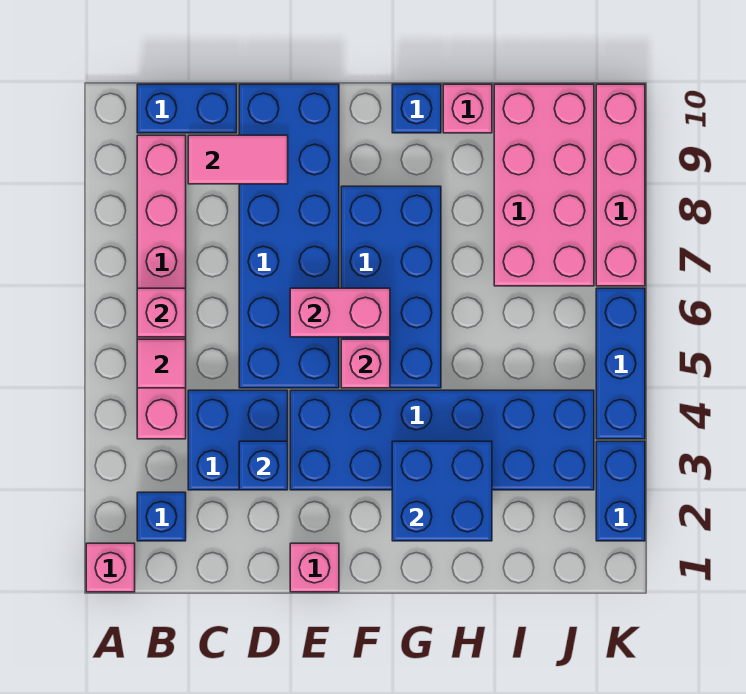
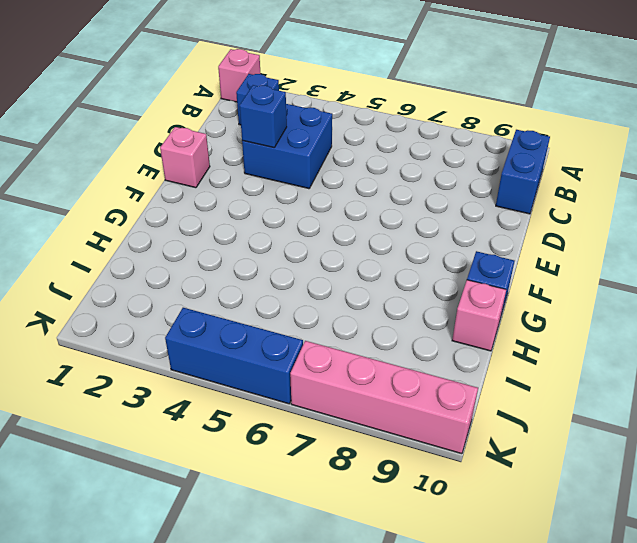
none -> pink 1x6 brick [137,135,186,439]
none -> blue 2x6 brick [239,84,339,388]
none -> blue 2x6 brick [290,390,594,490]

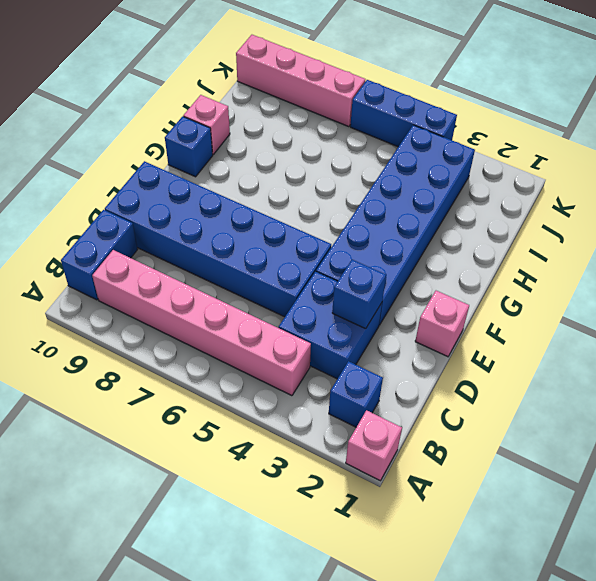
none -> blue 2x4 brick [341,186,441,388]
none -> pink 2x4 brick [494,84,594,286]
none -> blue 1x2 brick [596,441,645,541]

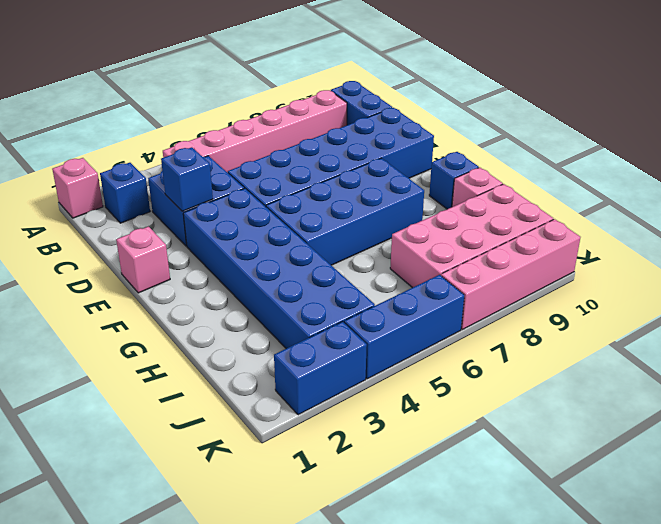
none -> pink 1x1 tile [137,339,186,388]
none -> pink 1x1 brick [137,288,186,337]
none -> pink 1x2 tile [188,135,288,184]

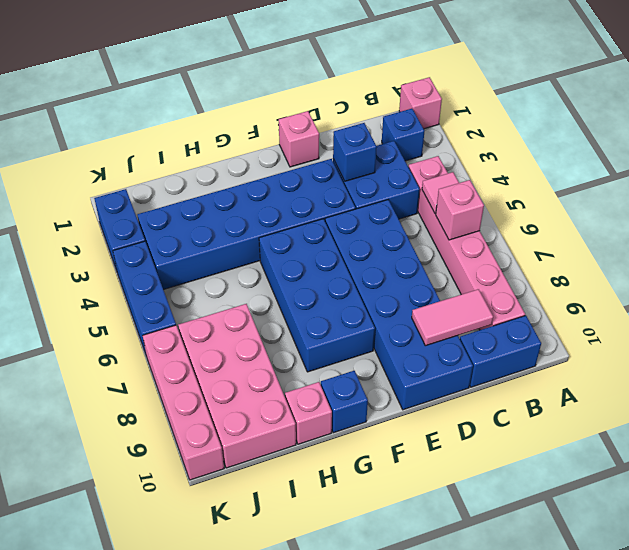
none -> pink 1x2 brick [290,288,390,337]
none -> pink 1x1 brick [341,339,390,388]
none -> blue 2x2 brick [392,441,492,541]

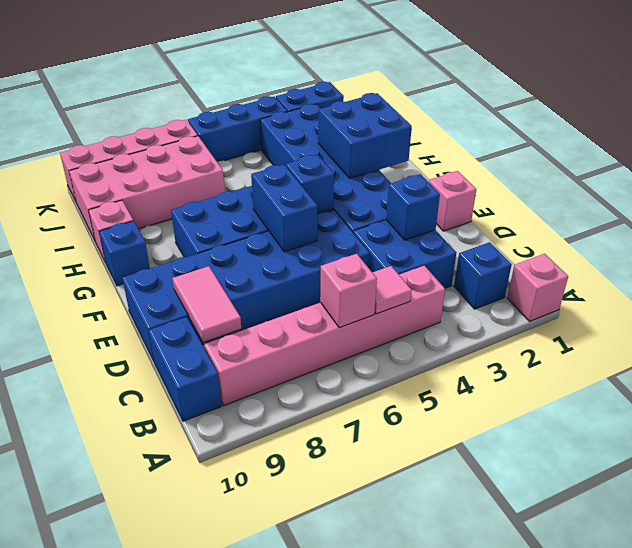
blue 1x2 brick [251,164,317,252] -> pink 1x2 brick [290,288,390,337]
blue 1x1 brick [286,154,334,214] -> pink 1x1 brick [341,339,390,388]

